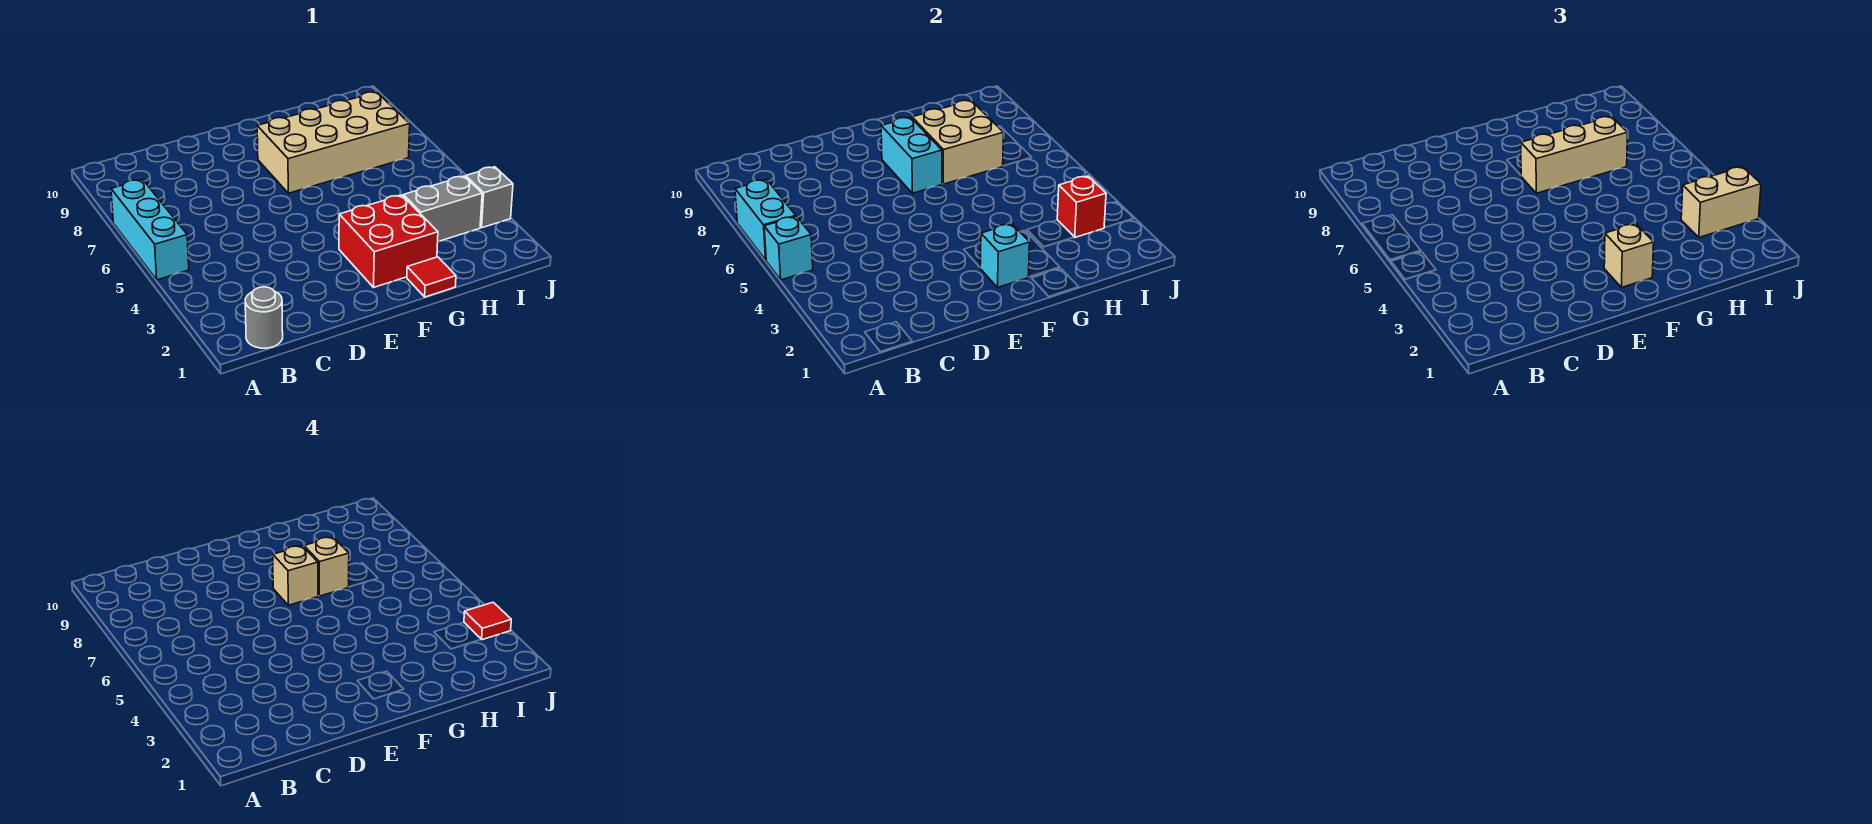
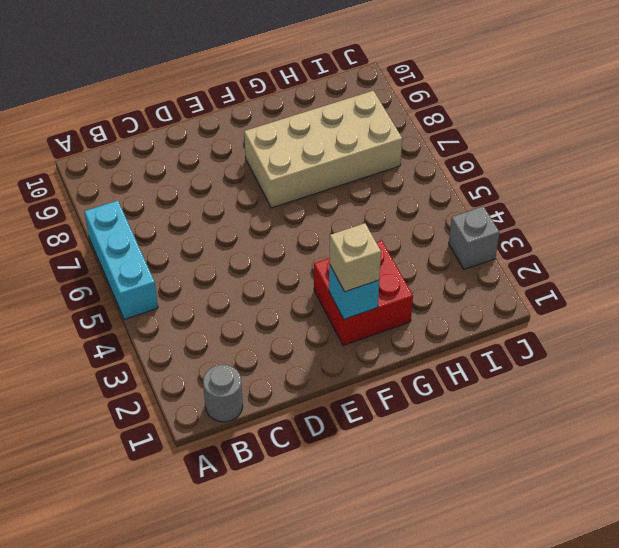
none -> red 1x1 tile [407,257,456,297]
none -> grey 1x2 brick [403,176,482,241]
none -> cyan 1x1 brick [764,216,813,280]

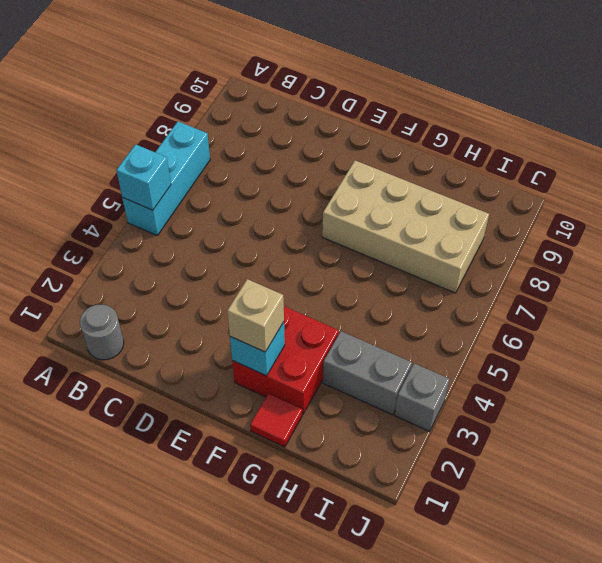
none -> cyan 1x2 brick [735,180,796,260]
none -> cyan 1x2 brick [881,117,942,193]
none -> tan 2x2 brick [912,100,1003,184]

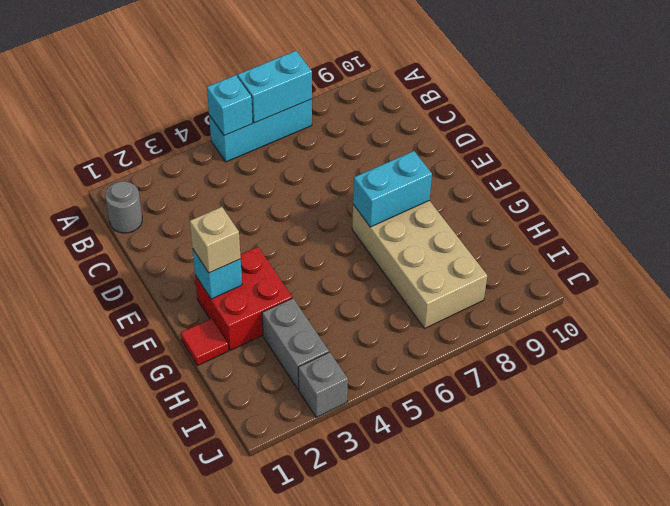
none -> tan 2x2 brick [912,100,1003,184]
none -> red 1x1 brick [1057,176,1106,237]
none -> tan 1x3 brick [1521,117,1627,193]

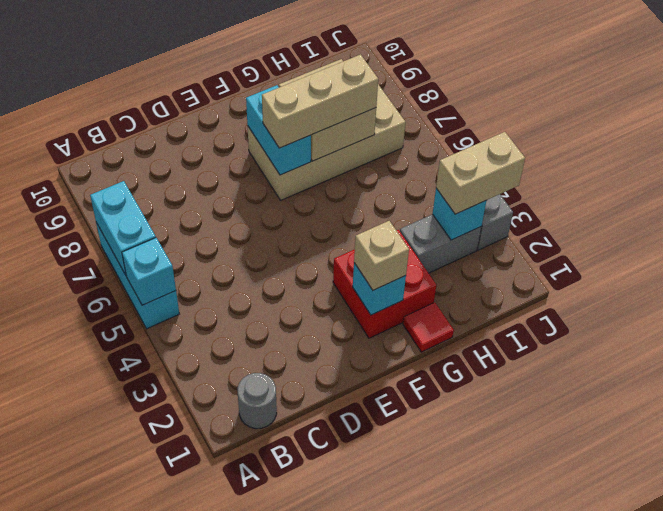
cyan 1x1 brick [433,188,486,240] -> red 1x1 brick [1057,176,1106,237]
none -> tan 1x1 brick [273,546,318,605]
none -> tan 1x1 brick [304,537,349,596]
none -> red 1x1 tile [464,602,511,640]

